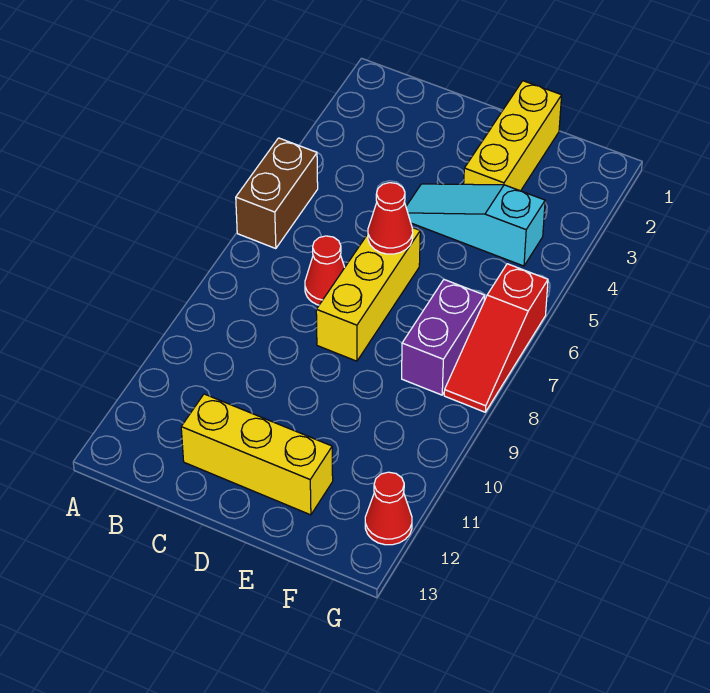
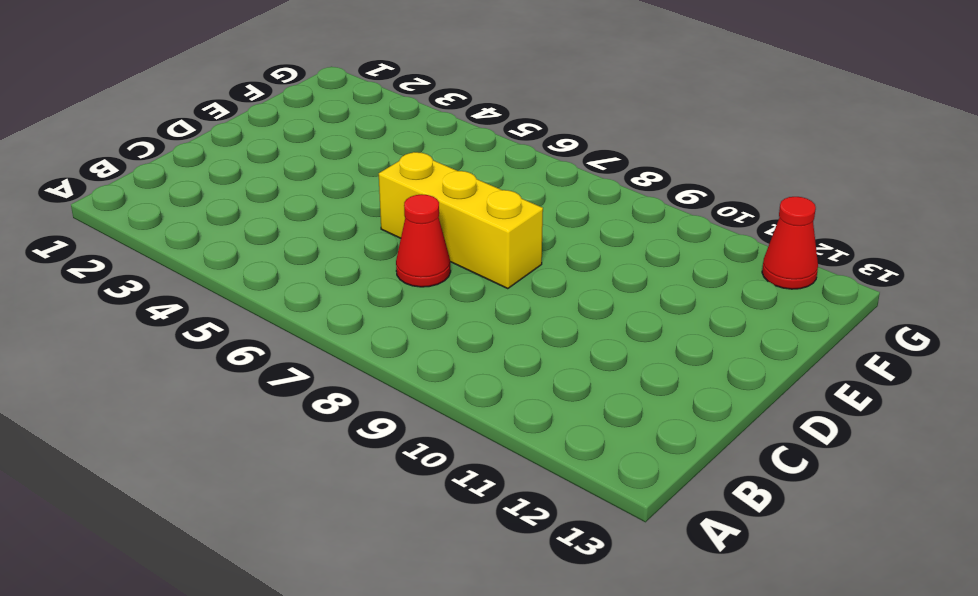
none -> brown 1x2 brick [236,138,318,249]
none -> yellow 1x3 brick [181,394,333,515]

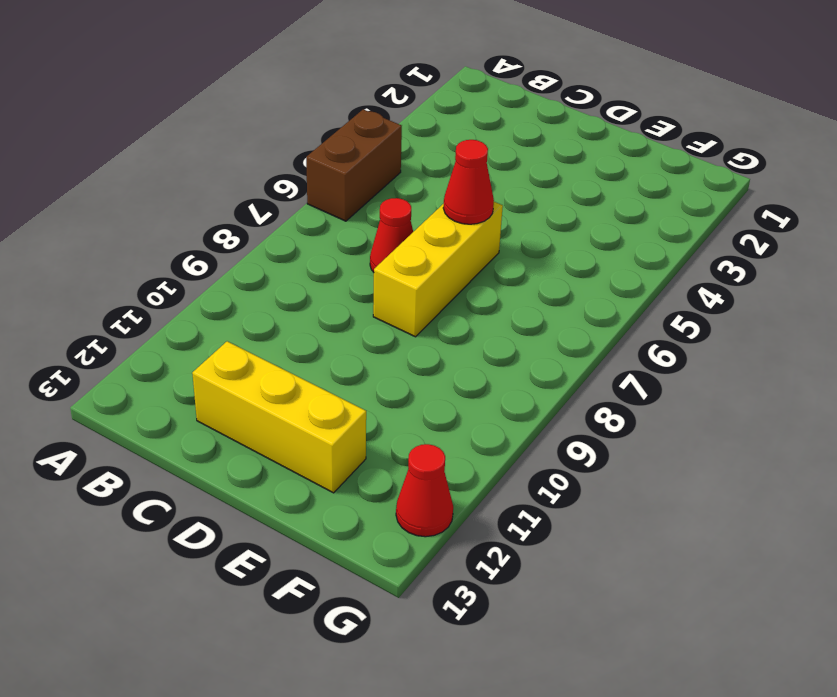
none -> cyan 1x3 slope [406,184,545,266]
none -> yellow 1x3 brick [464,81,562,191]

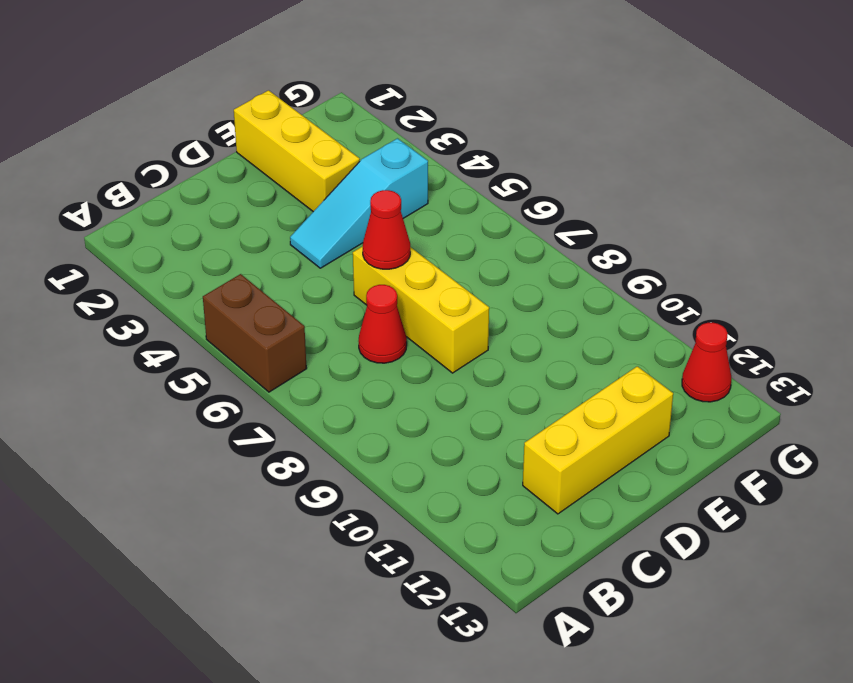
none -> purple 1x2 brick [402,280,485,395]
none -> red 1x3 slope [444,264,548,412]

